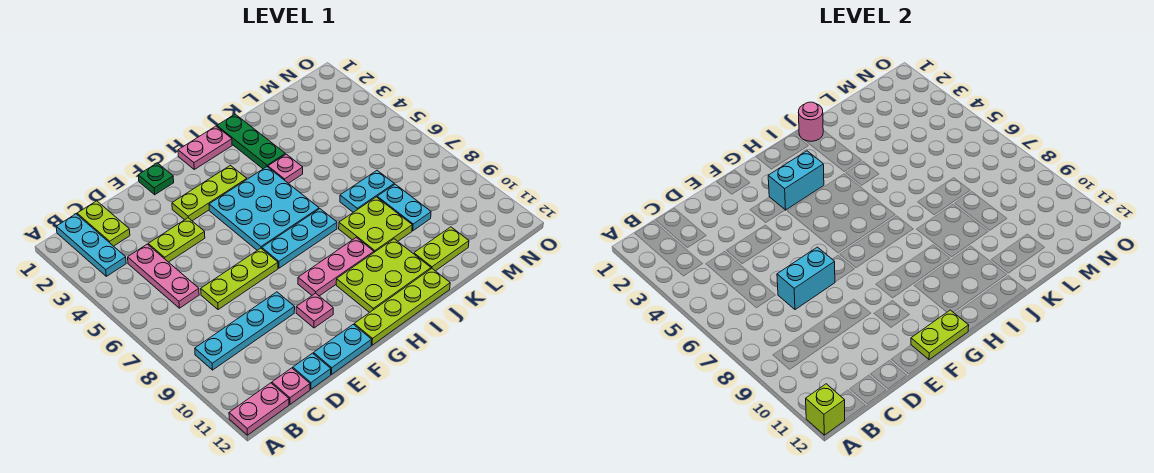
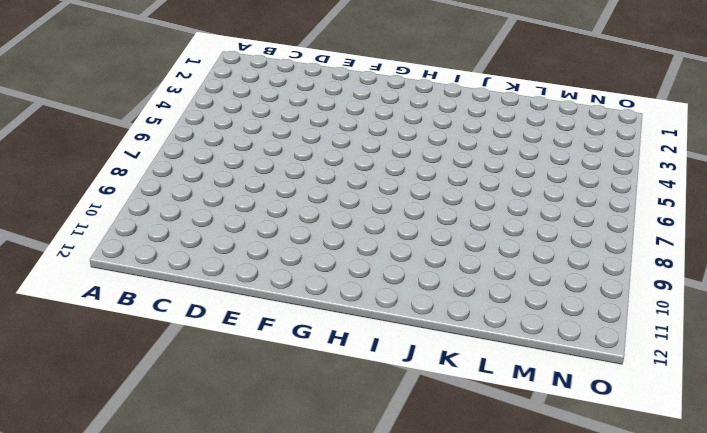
none -> pink 1x2 plate [229,383,289,435]
none -> cyan 1x3 plate [56,214,126,276]
none -> cyan 1x4 plate [195,292,295,370]
none -> lime 1x2 plate [77,201,130,246]

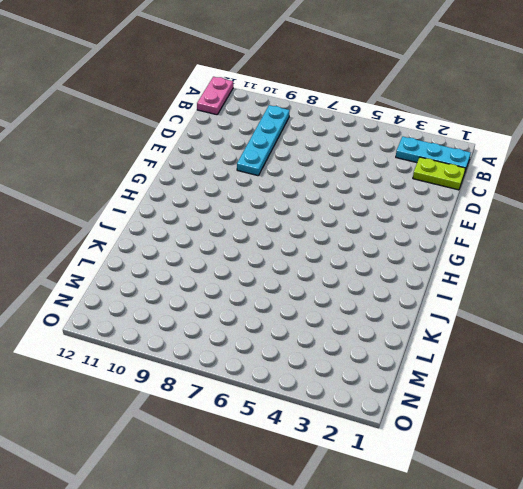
none -> pink 1x3 plate [128,244,199,308]
none -> pink 1x1 plate [272,368,310,404]
none -> lime 1x2 plate [148,218,205,262]
none -> lime 1x3 plate [201,248,278,310]

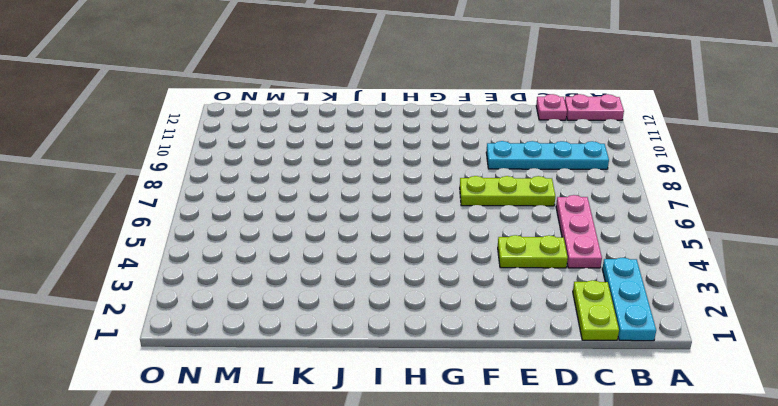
none -> cyan 1x1 plate [293,353,331,389]
none -> cyan 1x2 plate [314,324,372,374]
none -> green 1x1 plate [138,163,174,195]
none -> lime 1x3 plate [172,165,247,221]

